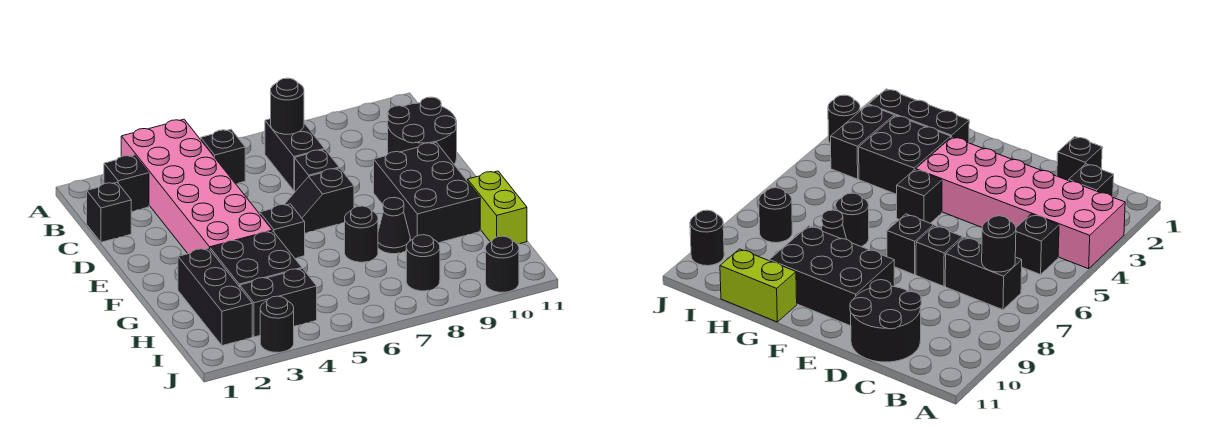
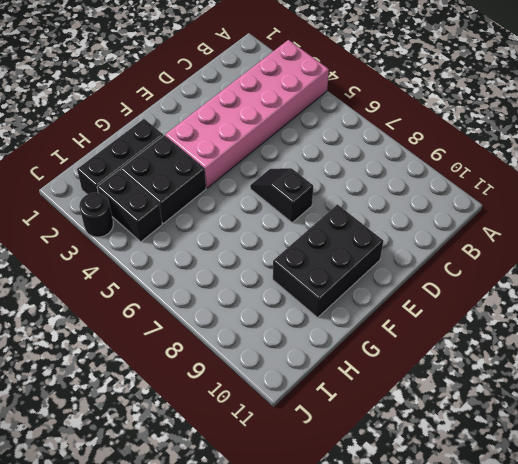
none -> black 1x1 brick [104,155,149,212]
none -> black 1x1 brick [201,129,245,184]
none -> black 1x2 brick [265,119,324,191]

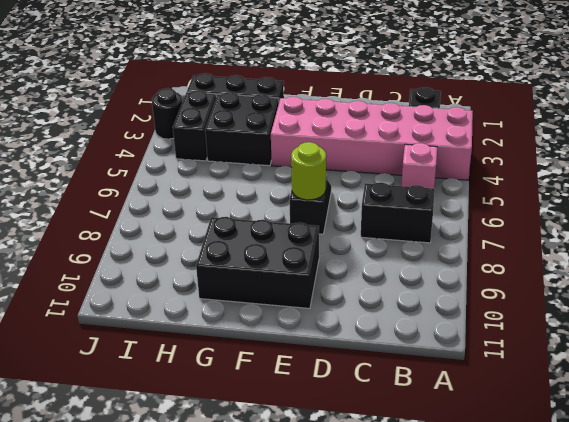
pink 1x1 brick [401,143,437,188] -> black 1x1 brick [201,129,245,184]
lime 1x1 round brick [291,142,326,200] -> none
none -> black 1x1 brick [87,182,131,242]
none -> black 2x2 round brick [388,97,457,164]
none -> black 1x1 brick [295,149,339,192]

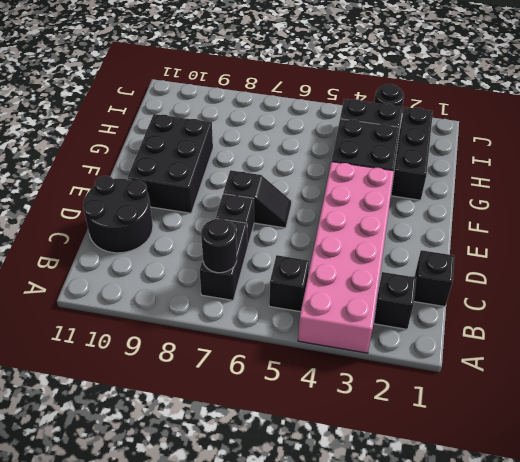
none -> black 1x1 brick [260,204,305,258]
none -> black 1x1 round brick [345,206,378,262]
none -> black 1x1 cone [378,197,410,254]

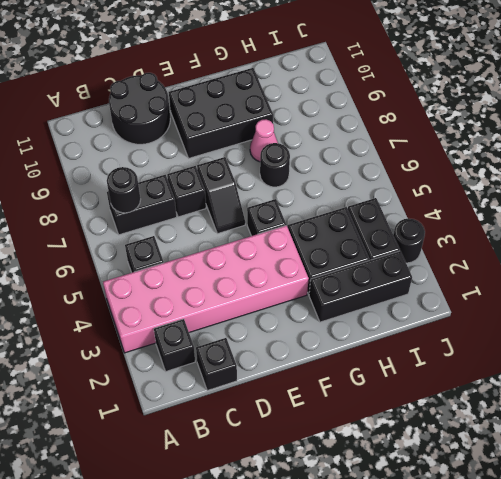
pink 1x1 cone [250,119,278,162] -> black 1x1 cone [378,197,410,254]
none -> lime 1x2 brick [468,171,527,244]
none -> black 1x1 round brick [406,235,440,291]
none -> black 1x1 round brick [486,236,519,292]

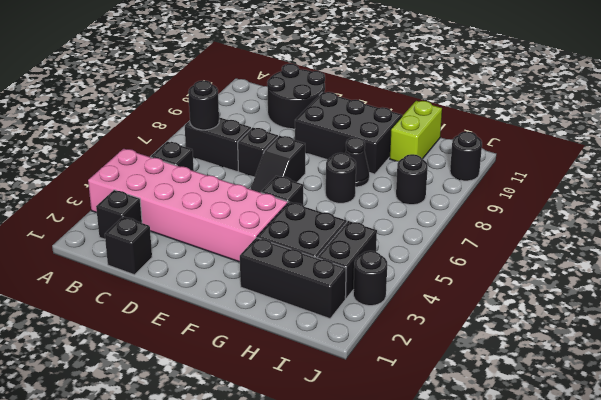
lime 1x2 brick [390,101,442,161] -> lime 1x2 brick turned to [468,171,527,244]

